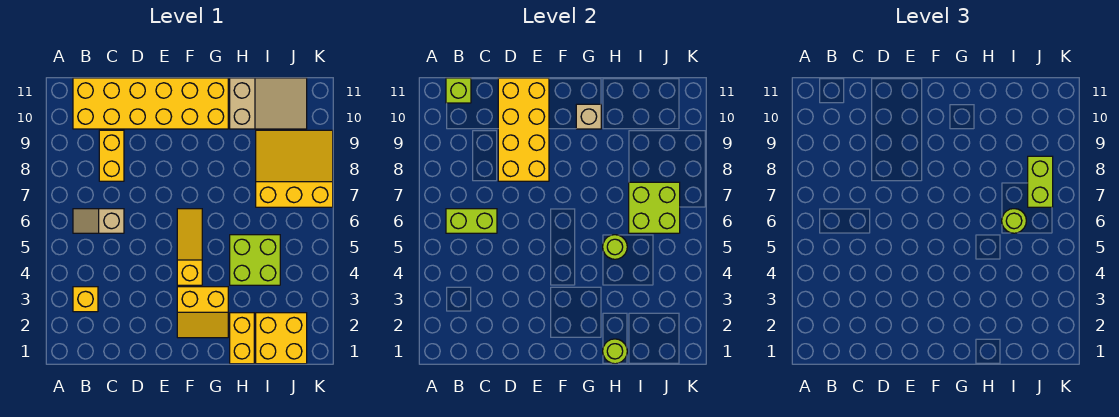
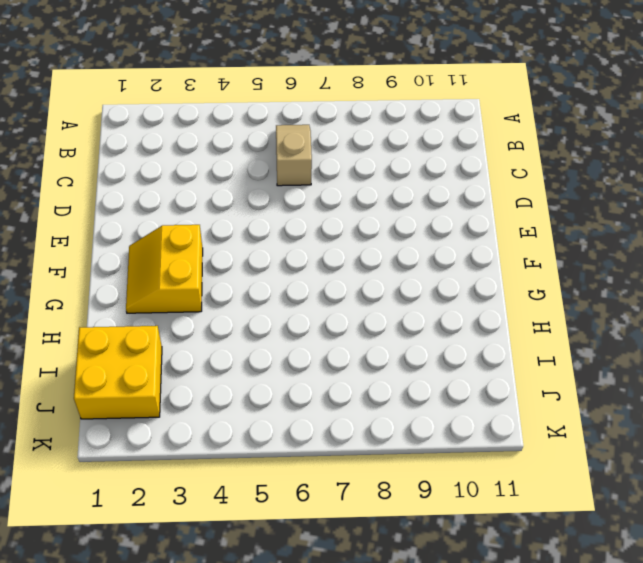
none -> yellow 1x1 brick [73,287,98,312]
none -> yellow 2x6 brick [73,78,228,129]
none -> yellow 1x2 brick [99,130,124,181]

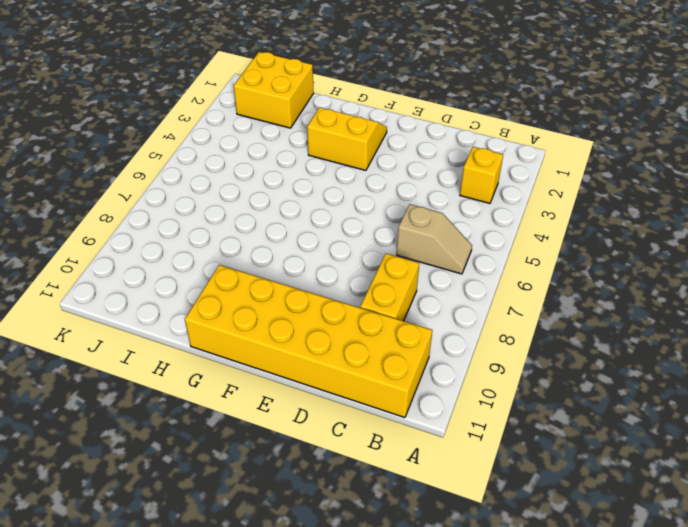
none -> yellow 1x3 slope [177,209,202,285]
none -> yellow 1x2 brick [230,313,254,364]
none -> lime 2x2 brick [230,235,280,285]

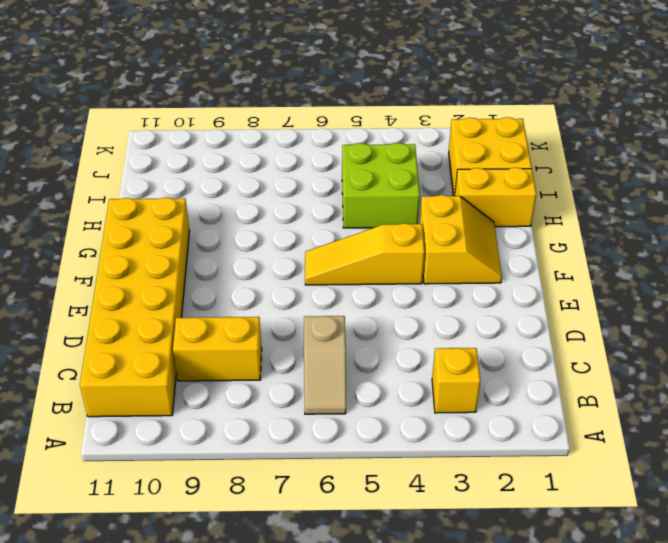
none -> tan 2x3 slope [230,78,307,129]
none -> yellow 3x3 slope [256,130,333,207]
none -> lime 1x2 brick [446,209,497,233]

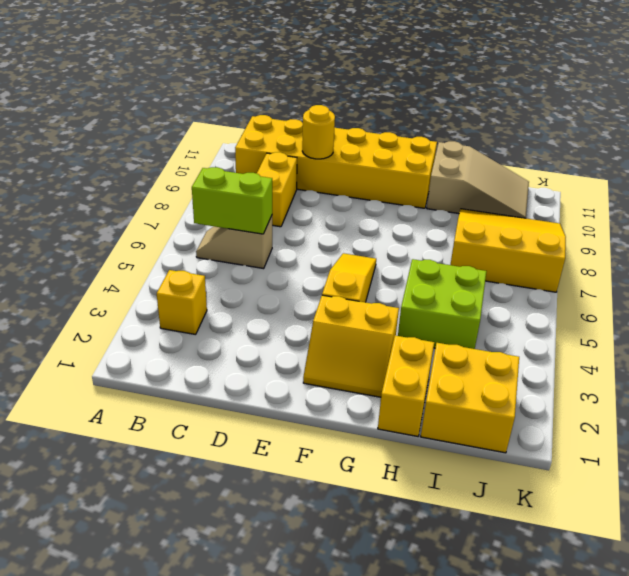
yellow 1x1 round brick [302,105,335,159] -> yellow 2x4 brick [498,78,549,181]
none -> lime 1x1 brick [446,78,471,103]
none -> tan 1x1 brick [576,104,601,129]
none -> lime 1x1 round brick [603,339,627,364]

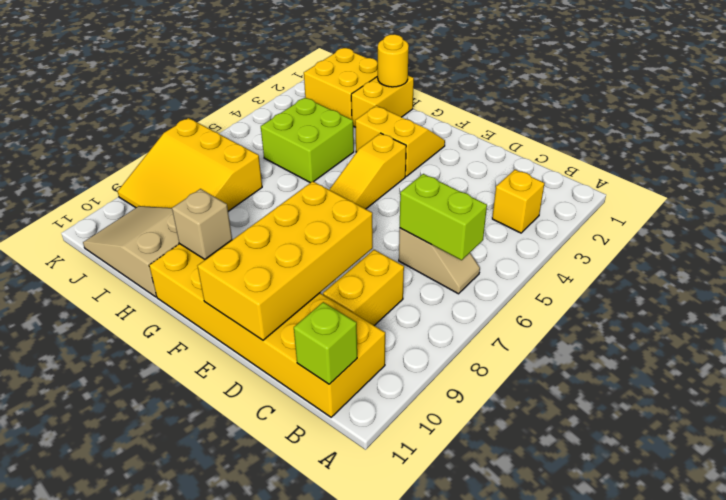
yellow 1x1 round brick [377,34,409,87] -> lime 1x1 round brick [603,339,627,364]
none -> lime 1x1 round brick [603,235,627,259]
none -> lime 2x2 brick [629,182,680,233]
none -> lime 1x1 round brick [1002,209,1026,233]

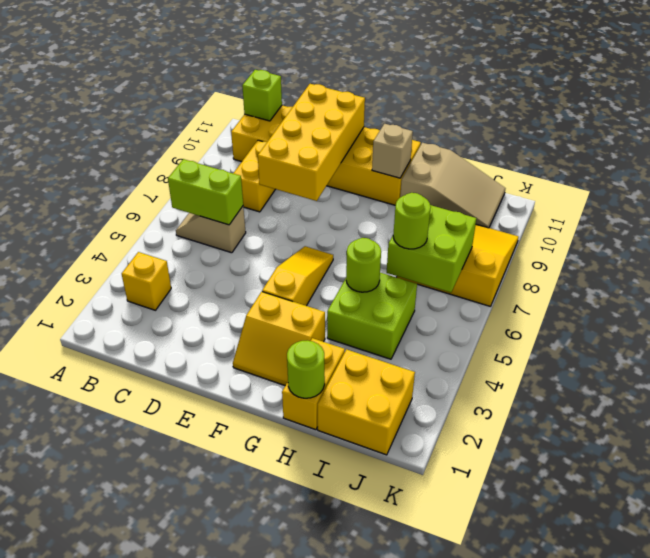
none -> lime 1x2 brick [1028,156,1053,207]

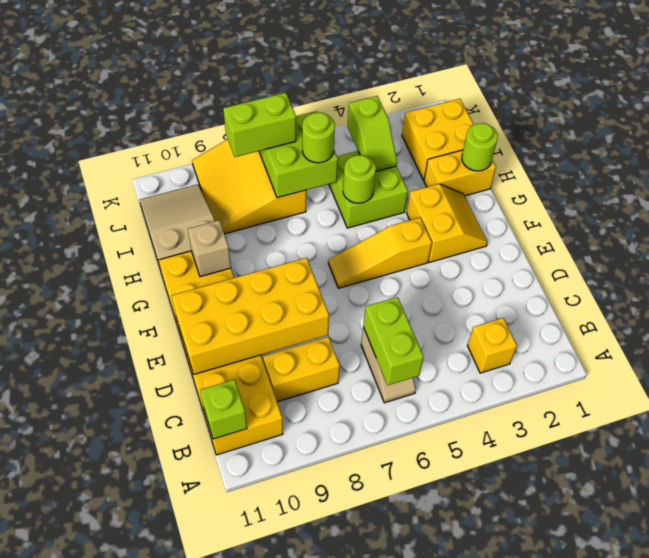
lime 1x2 slope [347,96,397,171] -> none

